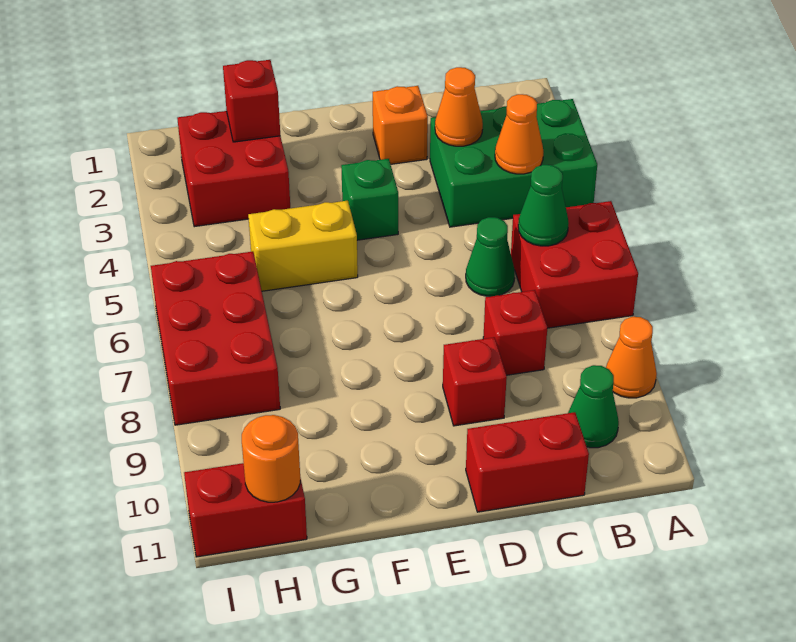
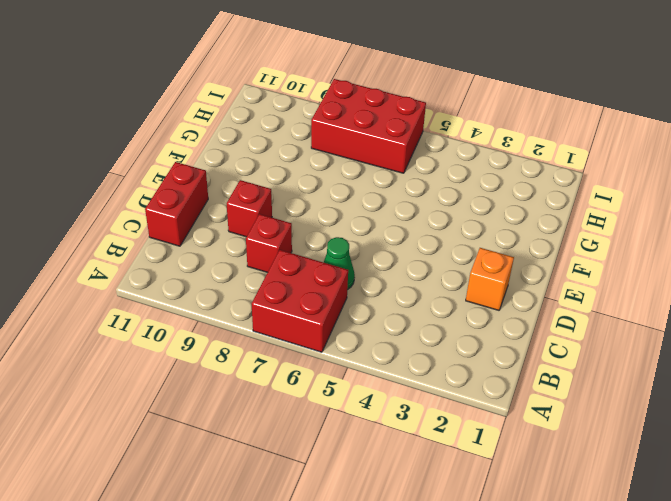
none -> green 2x3 brick [430,99,597,227]
none -> orange 1x1 cone [606,317,657,398]
none -> green 1x1 cone [568,365,619,448]

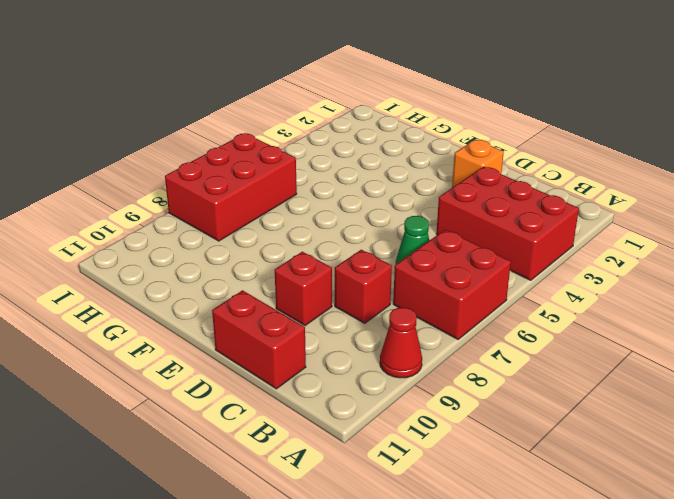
red 2x3 brick [436,167,579,280] -> green 2x3 brick [430,99,597,227]
red 1x1 cone [380,307,422,378] -> orange 1x1 cone [606,317,657,398]
none -> green 1x1 cone [568,365,619,448]
none -> green 1x1 brick [341,159,398,240]
none -> yellow 1x2 brick [248,201,358,291]

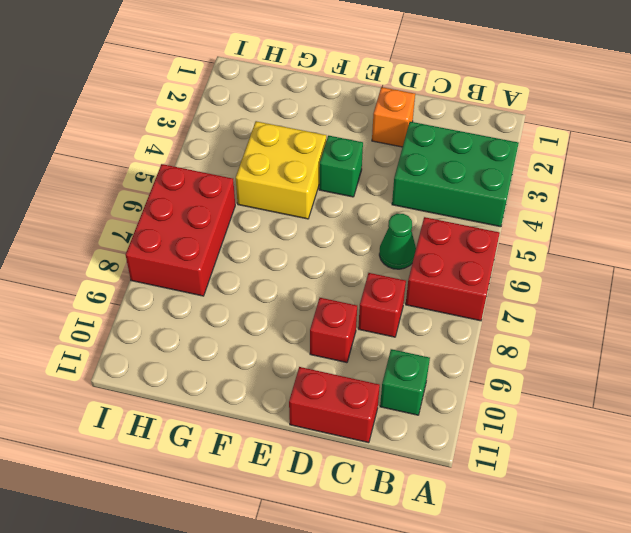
green 1x1 brick [380,349,430,415] -> green 1x1 cone [568,365,619,448]
yellow 2x2 brick [236,121,326,219] -> yellow 1x2 brick [248,201,358,291]
none -> orange 1x1 cone [606,317,657,398]
none -> red 2x2 brick [177,111,290,227]
none -> red 1x2 brick [184,463,307,557]

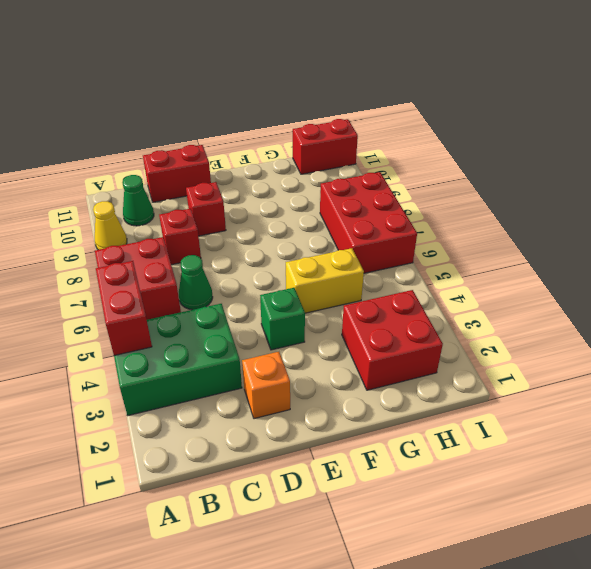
red 1x2 brick [96,261,152,355] -> none
yellow 1x1 cone [93,201,127,250] -> orange 1x1 cone [606,317,657,398]
none -> orange 1x1 cone [495,94,543,174]
none -> green 1x1 cone [518,165,569,246]
none -> orange 1x1 cone [435,67,483,146]

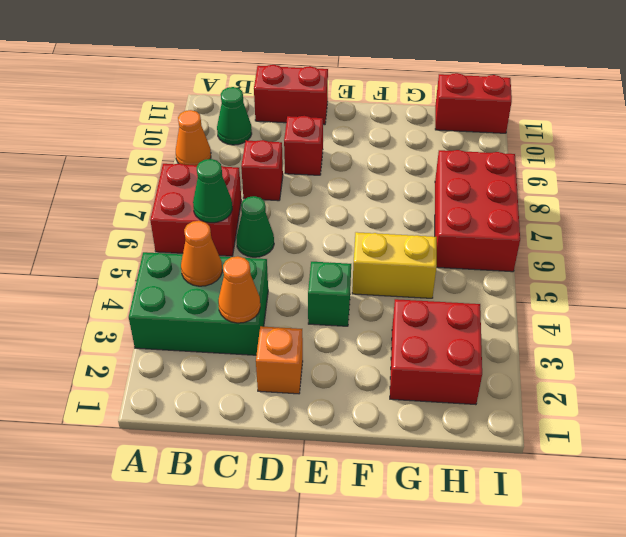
none -> red 1x1 brick [223,60,280,142]
none -> orange 1x1 round brick [242,415,300,502]

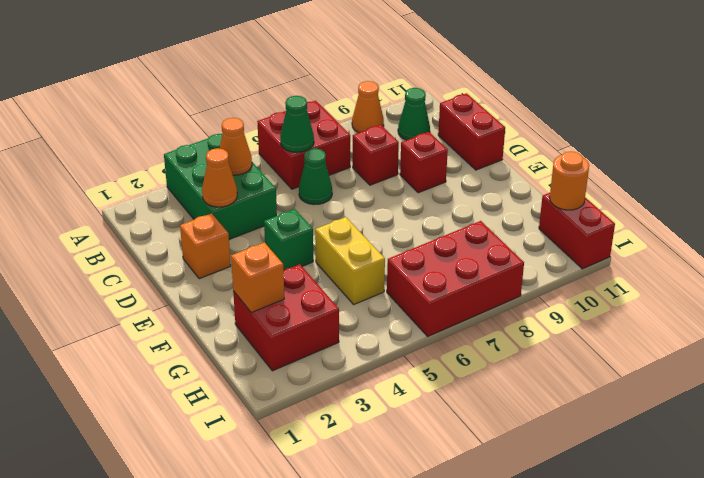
orange 1x1 brick [231,243,284,312] -> red 1x1 brick [223,60,280,142]

